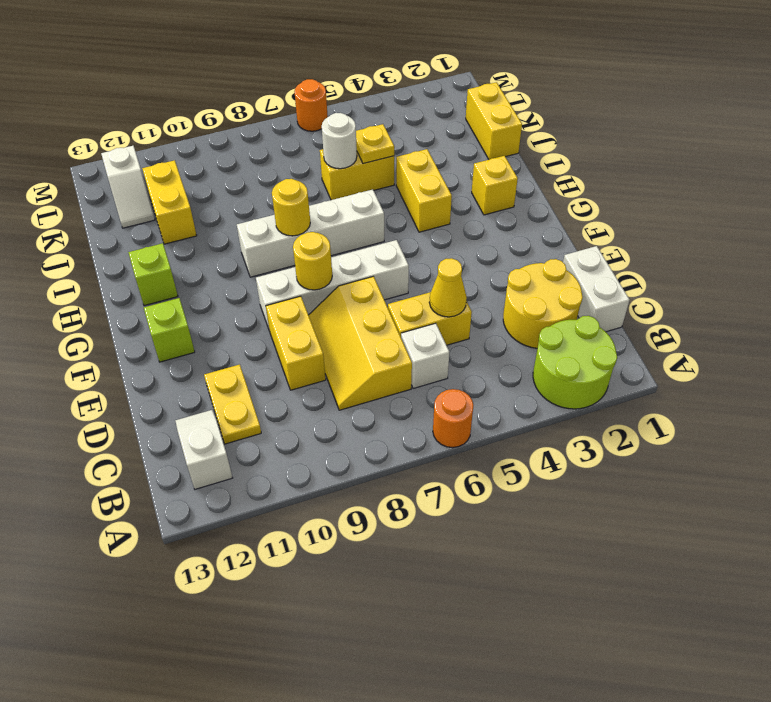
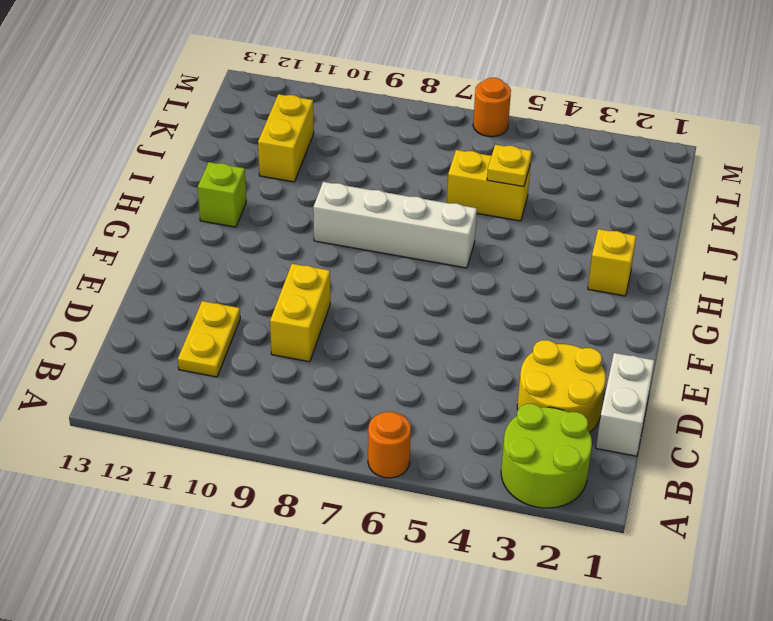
none -> white 1x2 slope [175,410,233,489]
none -> white 1x1 brick [401,323,449,389]
none -> yellow 2x3 slope [309,276,412,410]

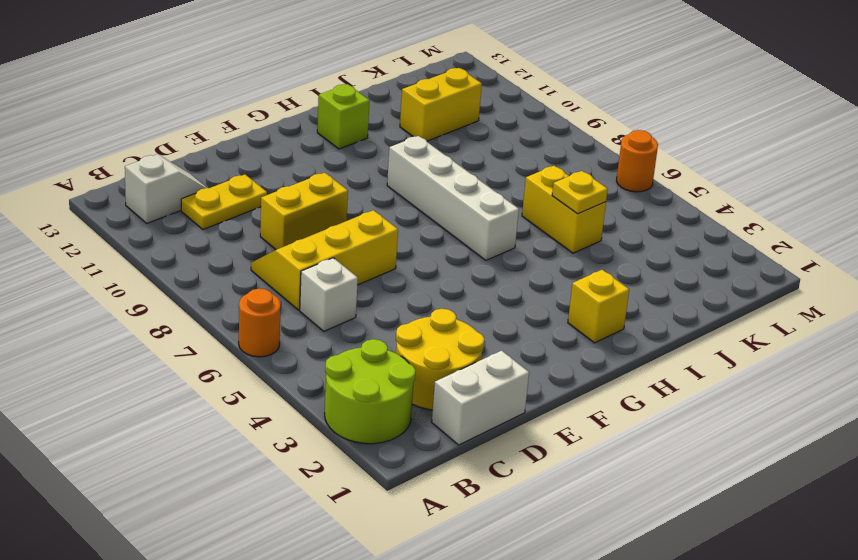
none -> yellow 1x2 brick [388,292,472,345]
none -> white 1x4 brick [256,240,409,331]
none -> lime 1x1 brick [144,298,195,362]

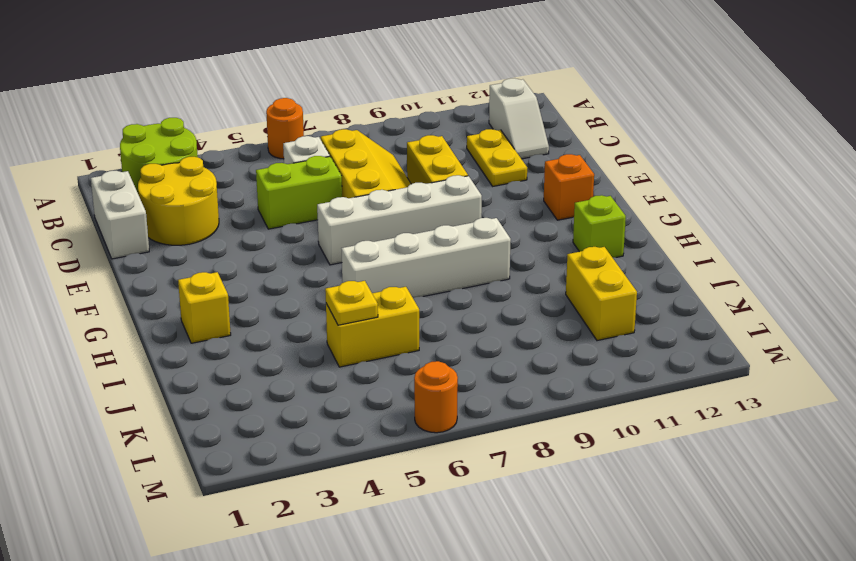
lime 1x2 brick [256,156,342,229] -> yellow 1x2 brick [388,292,472,345]
orange 1x1 brick [544,154,594,220] -> lime 1x1 brick [144,298,195,362]
none -> yellow 1x2 brick [396,149,452,232]
none -> yellow 1x2 brick [466,82,522,160]
none -> white 1x2 slope [101,146,155,228]

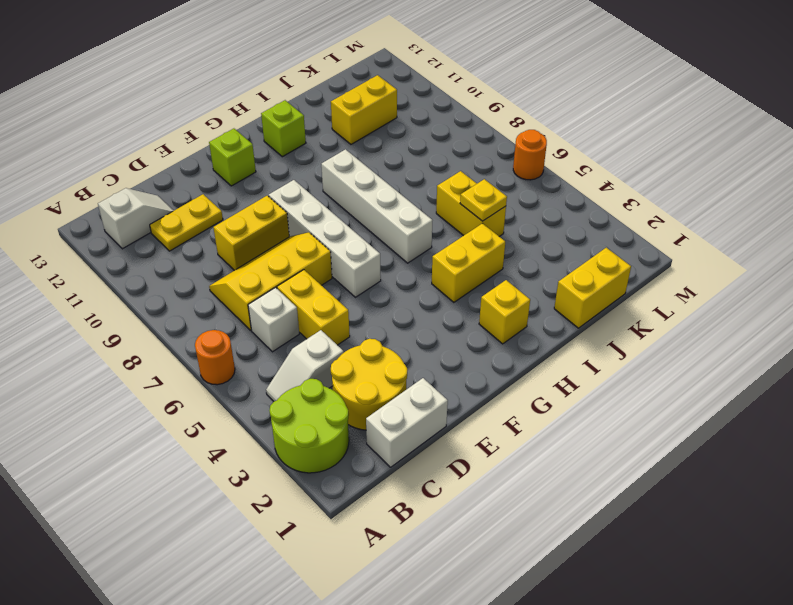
white 1x2 slope [266,330,344,401] -> white 1x2 slope moved to [101,146,155,228]
none -> yellow 1x1 cone [429,258,467,317]
none -> yellow 1x1 round brick [293,232,332,290]
none -> yellow 1x1 round brick [272,179,310,236]

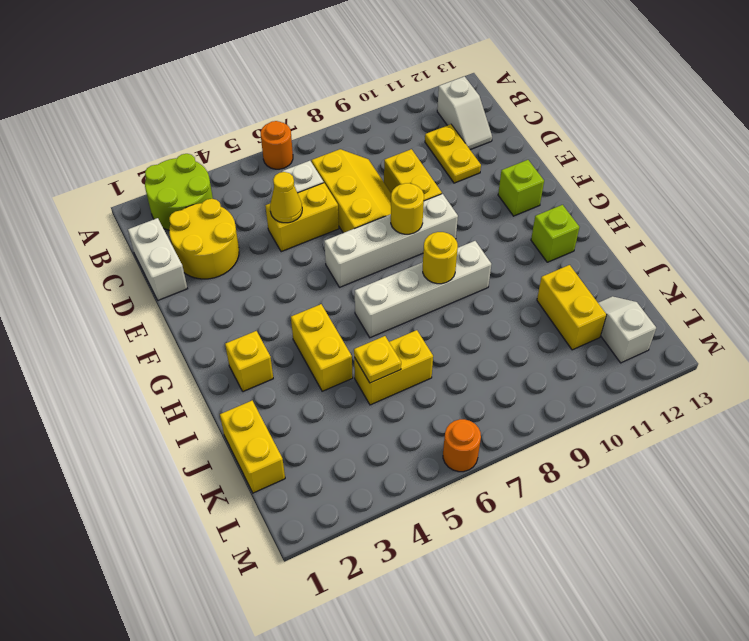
none -> white 1x1 round brick [322,113,357,169]

